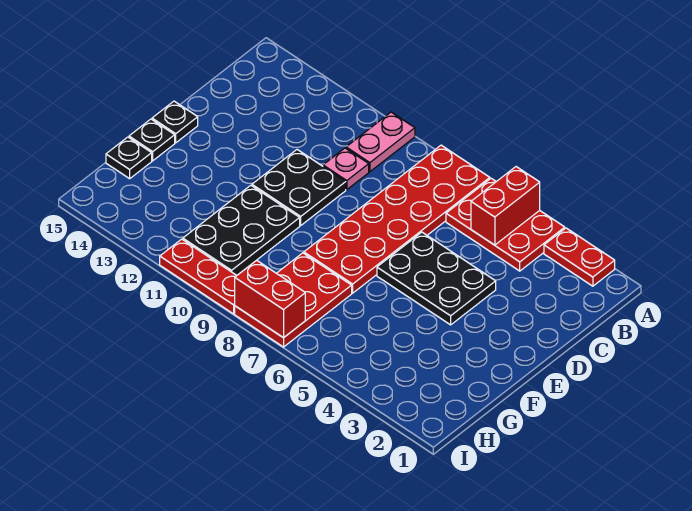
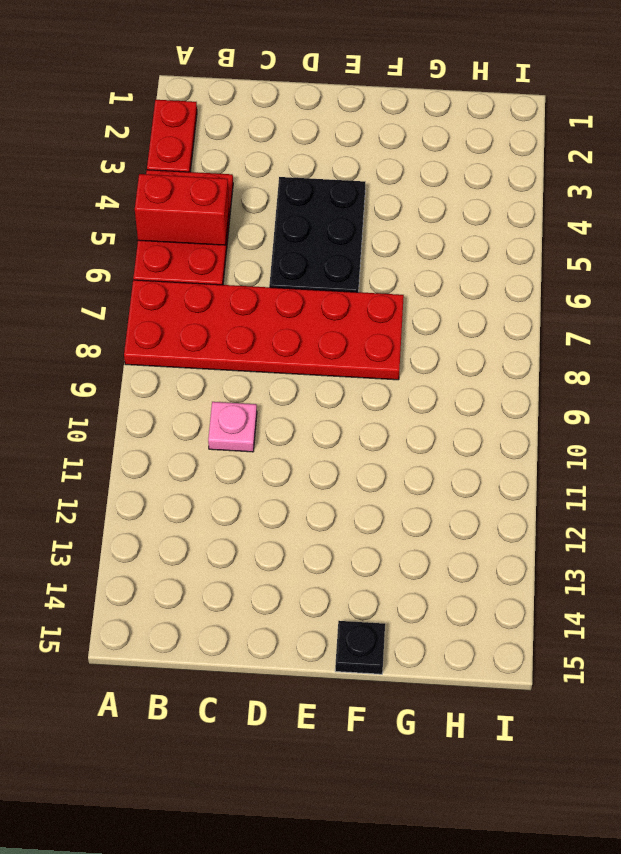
none -> pink 1x2 plate [346,112,415,172]
none -> black 2x2 plate [252,150,346,225]
none -> black 1x1 plate [152,101,198,143]

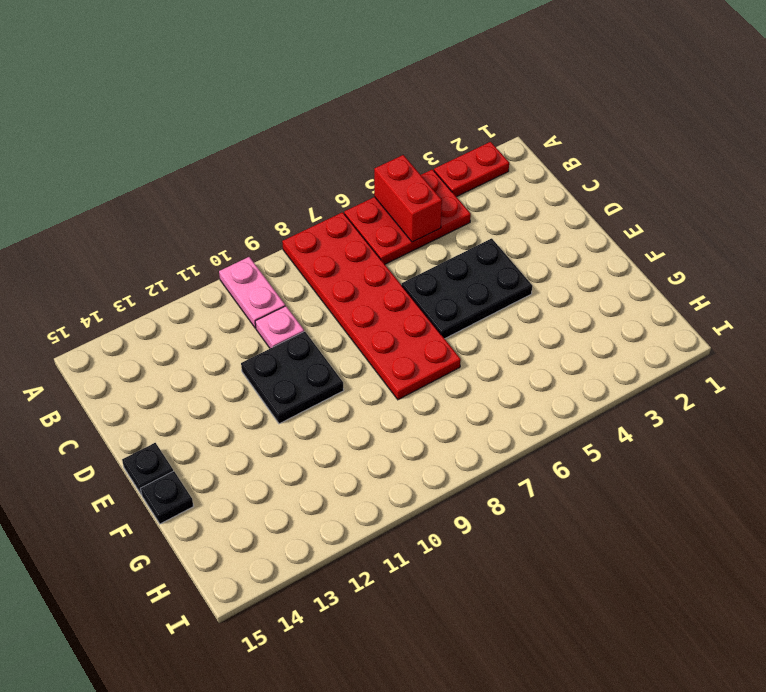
none -> black 2x3 plate [183,185,300,275]
none -> red 2x3 plate [235,253,352,347]
none -> black 1x1 plate [106,137,152,179]

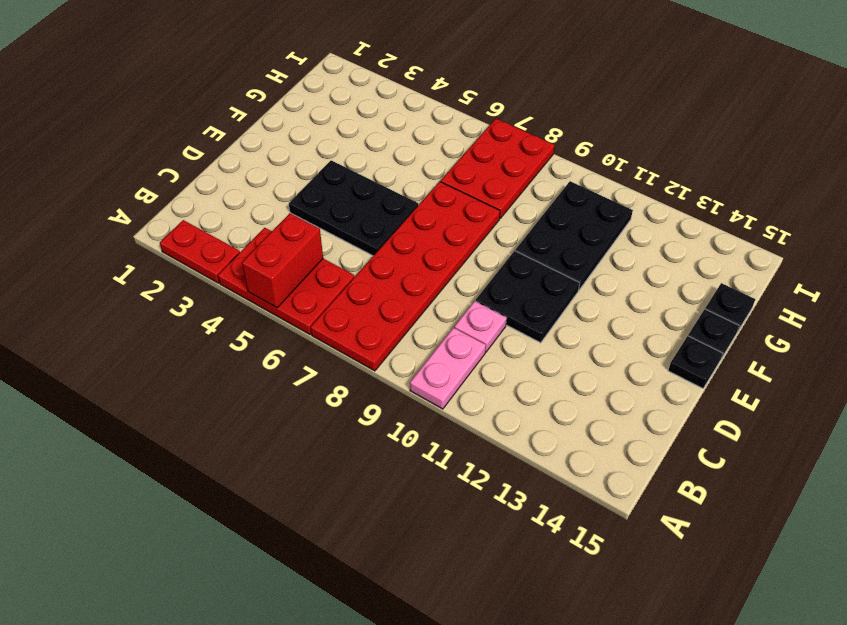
none -> red 1x3 plate [160,239,237,314]
none -> red 1x2 brick [235,260,305,338]

